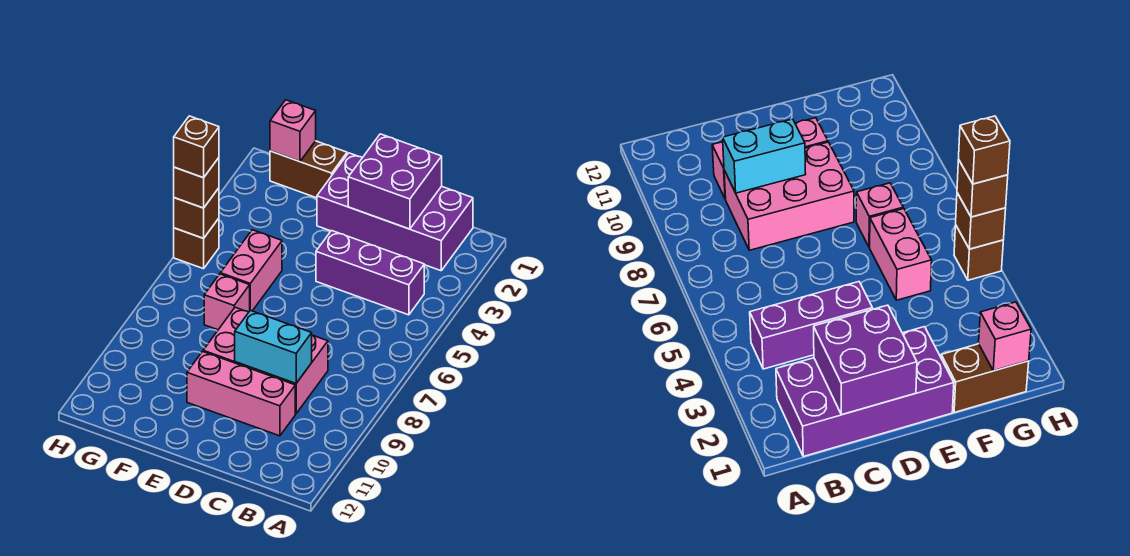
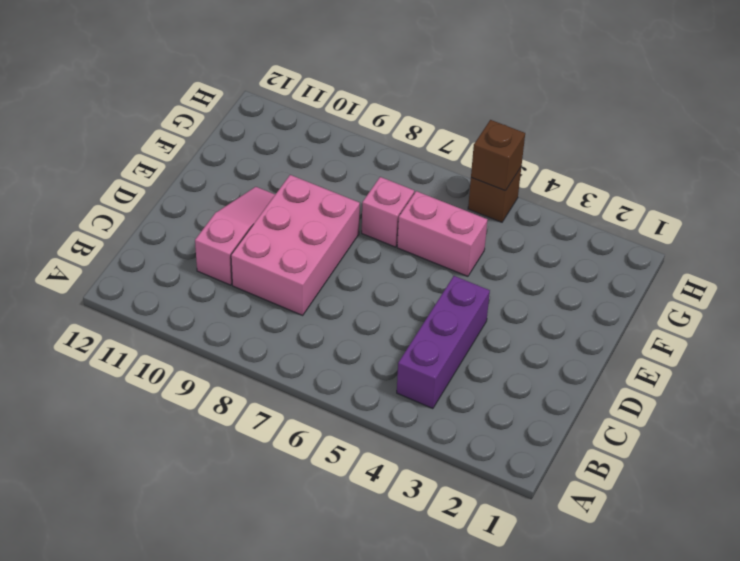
pink 1x3 slope [195,187,275,285] -> pink 1x3 brick [187,352,295,436]
none -> purple 2x4 brick [317,153,473,271]
none -> brown 1x2 brick [270,141,347,198]
none -> purple 2x2 brick [348,134,442,229]

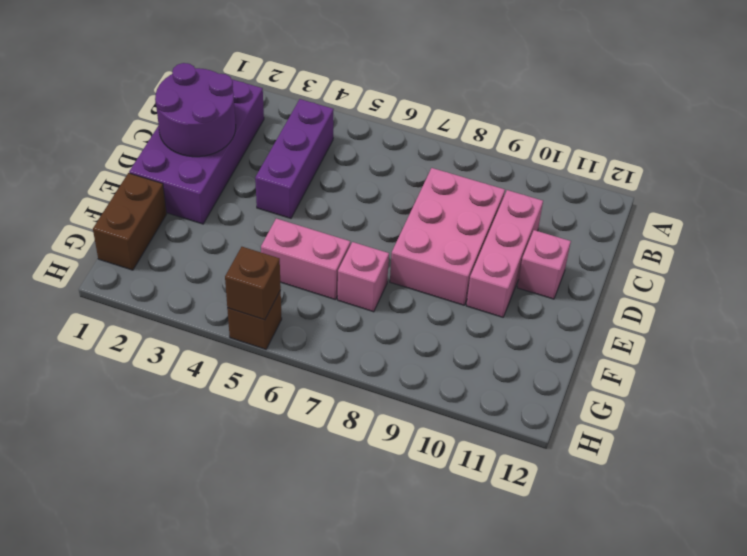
purple 2x2 round brick [155,63,236,157] -> purple 2x2 brick [348,134,442,229]
pink 1x1 brick [517,230,571,299] -> pink 1x1 brick moved to [270,100,316,161]
none -> cyan 1x2 brick [235,310,312,383]
none -> brown 1x1 brick [174,158,219,208]
none -> brown 1x1 brick [174,116,219,178]

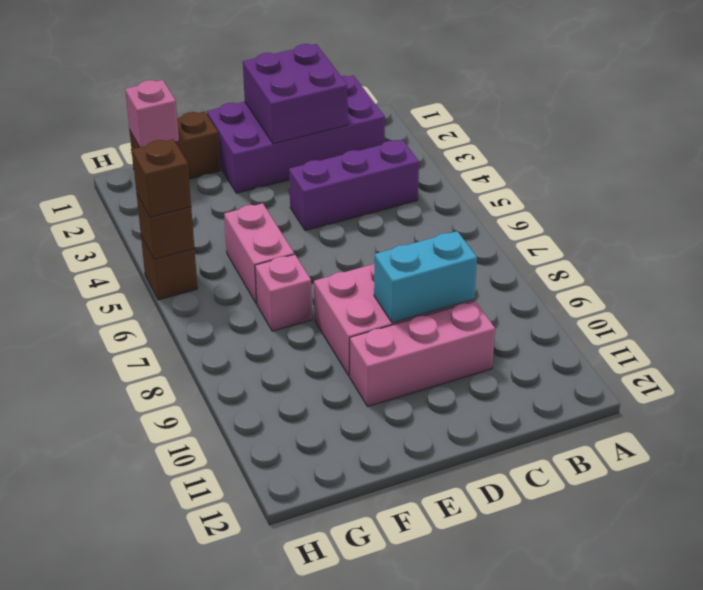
none -> brown 1x1 brick [174,116,219,178]

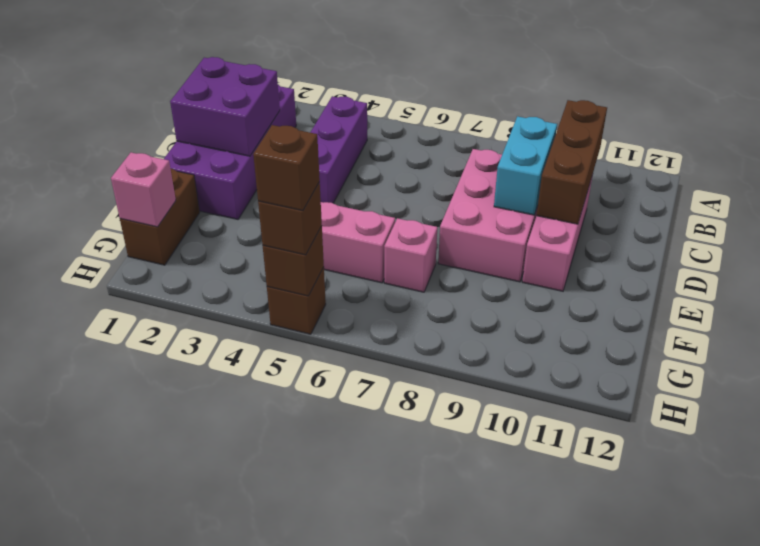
brown 1x3 brick [537,100,607,224] -> none

